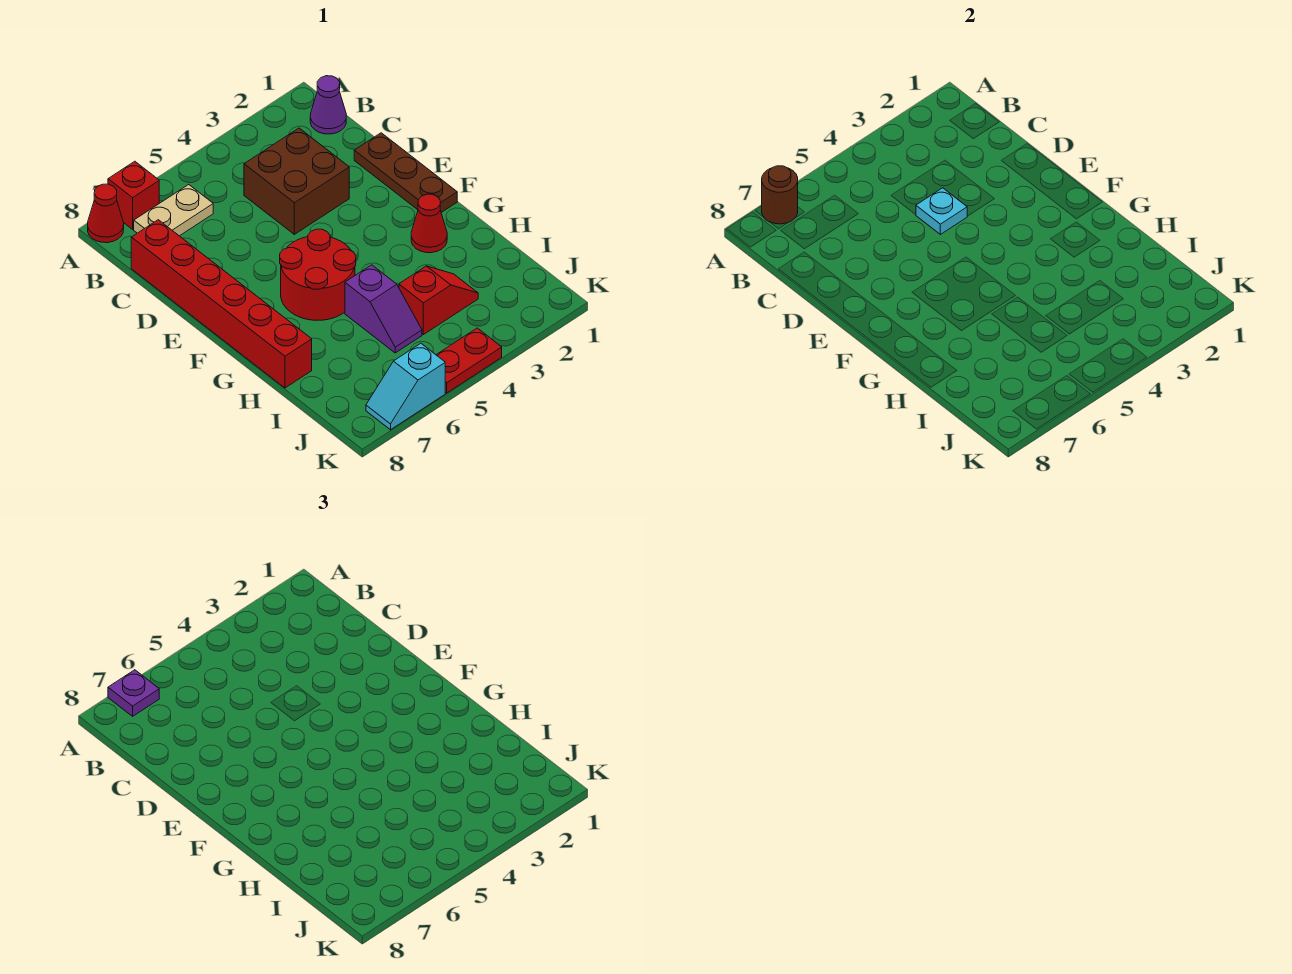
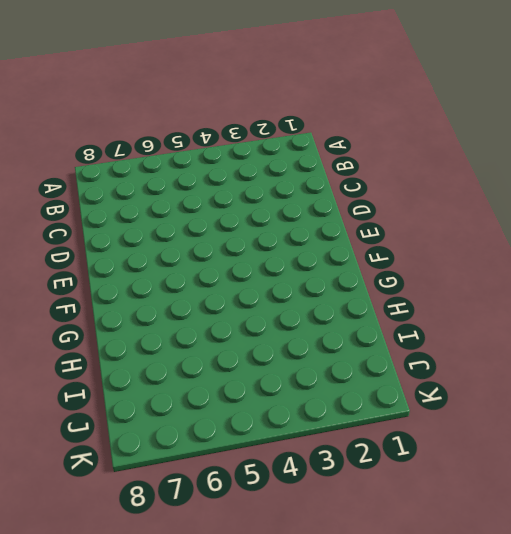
none -> red 1x1 brick [108,161,159,229]
none -> red 1x1 cone [88,184,124,243]
none -> purple 1x1 cone [310,76,346,134]

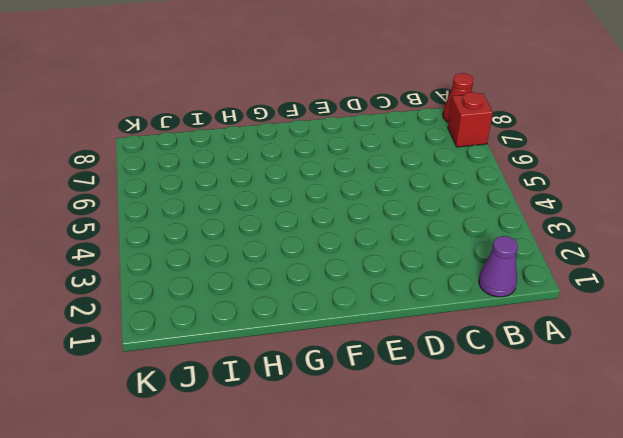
none -> tan 1x2 plate [134,185,213,236]
none -> brown 2x2 brick [244,128,349,234]
none -> red 1x6 brick [131,220,312,388]

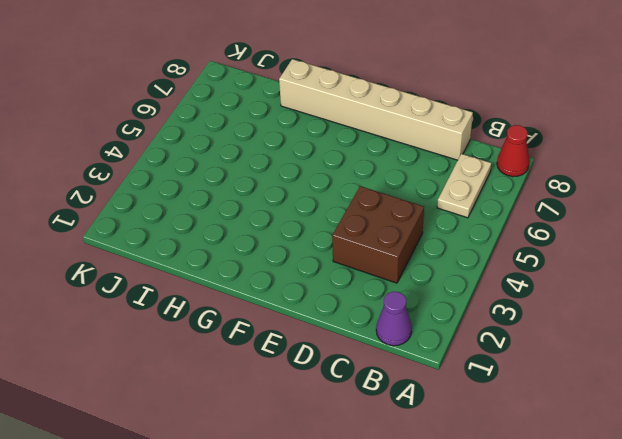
tan 1x6 brick [279,59,473,160] -> red 1x6 brick [131,220,312,388]
none -> red 1x1 brick [108,161,159,229]
none -> brown 1x3 plate [354,133,457,213]
none -> red 2x2 round brick [280,229,356,320]

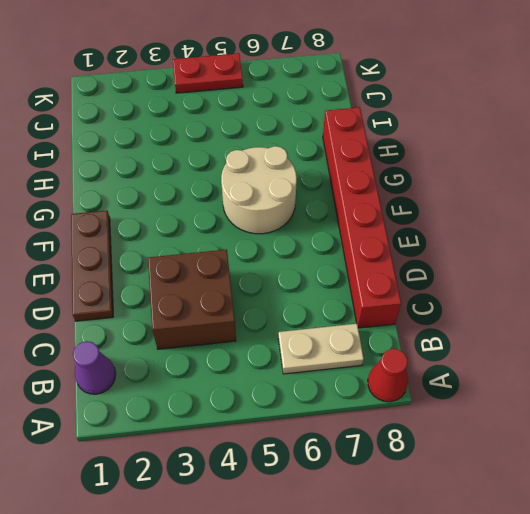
tan 2x2 round brick [221,146,297,234] -> red 2x2 round brick [280,229,356,320]
none -> red 1x1 brick [108,161,159,229]
none -> red 1x1 cone [411,194,447,253]
none -> purple 1x2 slope [345,265,422,353]

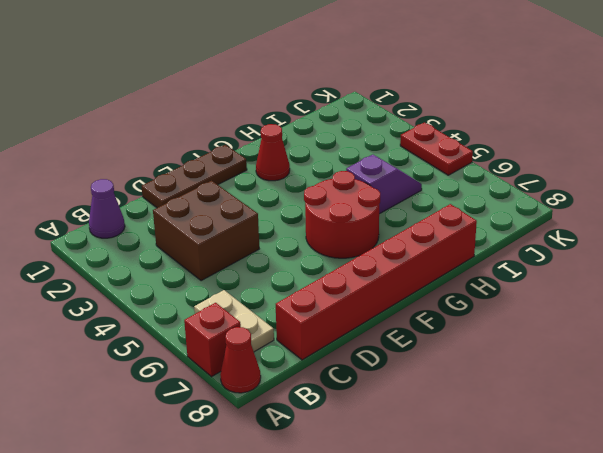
none -> red 1x2 slope [399,266,478,335]
none -> cyan 1x2 slope [366,343,445,430]
none -> brown 1x1 round brick [762,166,798,224]

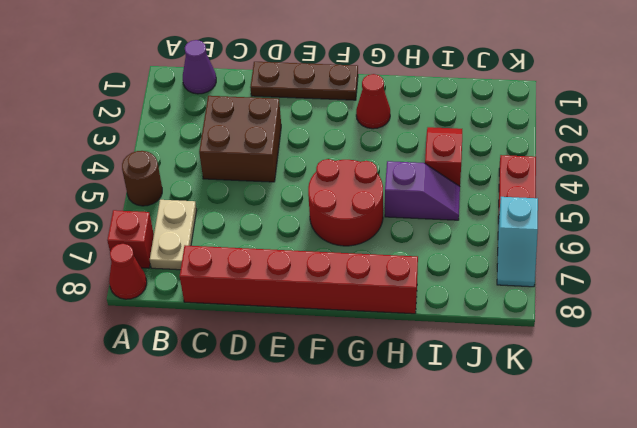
brown 1x1 round brick [122,151,162,206] -> brown 1x1 round brick moved to [762,166,798,224]
none -> cyan 1x1 plate [916,188,967,234]
none -> purple 1x1 plate [108,670,159,716]

